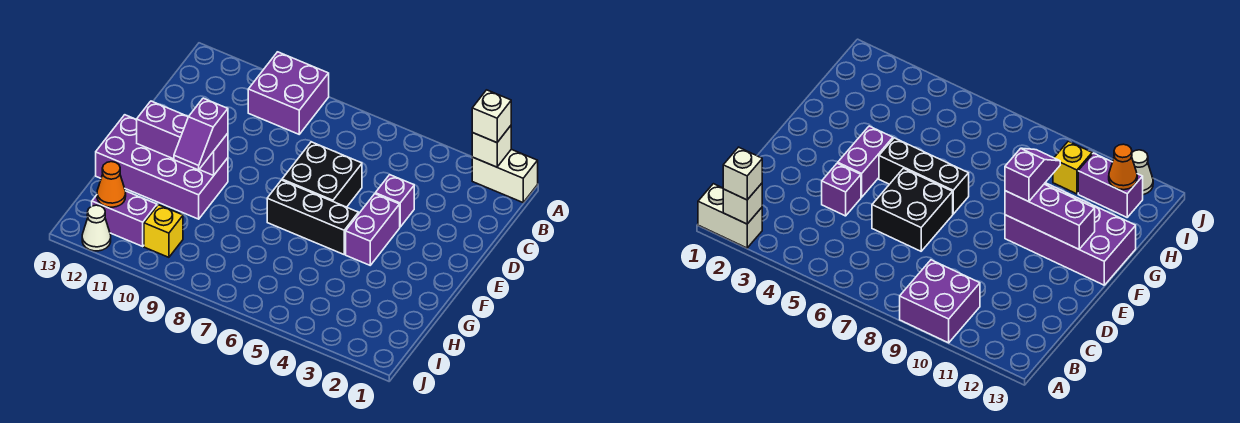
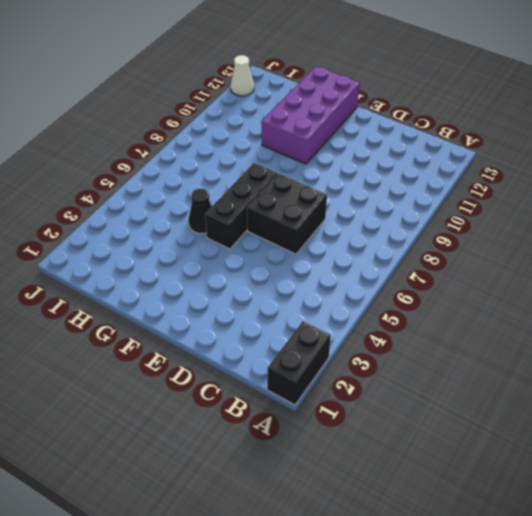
black 1x2 brick [267,321,331,405] -> white 1x2 brick [472,149,538,202]
black 1x1 cone [188,188,212,234] -> none
none -> purple 2x2 brick [248,52,329,134]
none -> purple 1x1 brick [375,175,414,227]
none -> purple 1x2 brick [346,194,400,265]

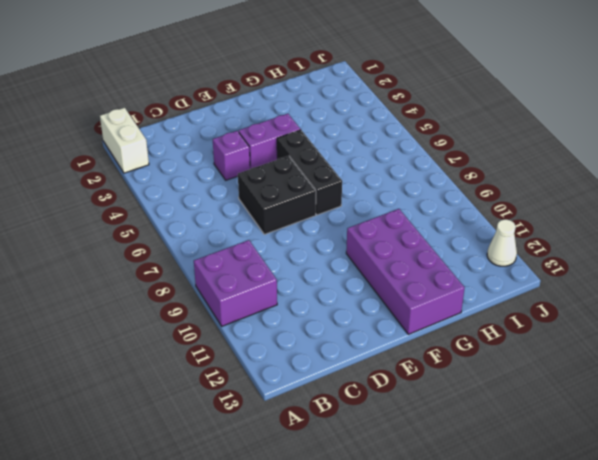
none -> yellow 1x1 brick [144,205,183,257]
none -> purple 1x2 brick [92,191,157,246]
none -> white 1x1 brick [472,126,511,167]

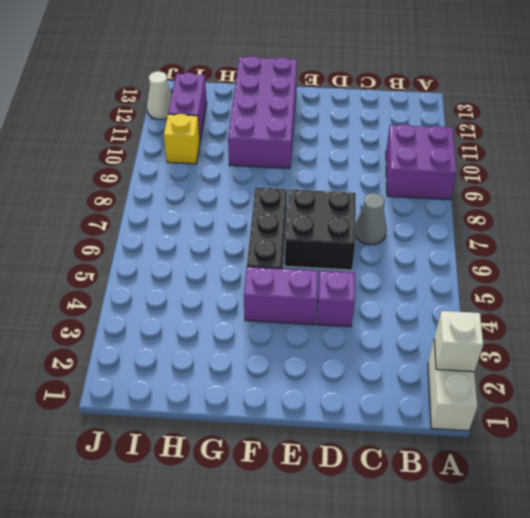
grey 1x1 cone [355,193,387,245] -> none
none -> purple 1x3 brick [137,101,228,175]
none -> orange 1x1 cone [97,162,126,207]
none -> white 1x1 brick [472,90,511,143]

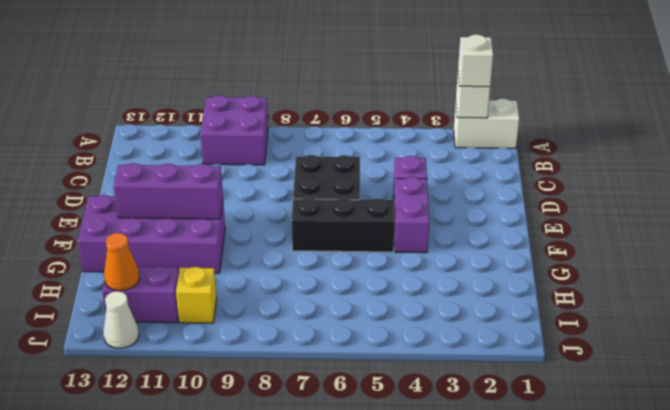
none -> purple 1x2 slope [174,98,228,170]

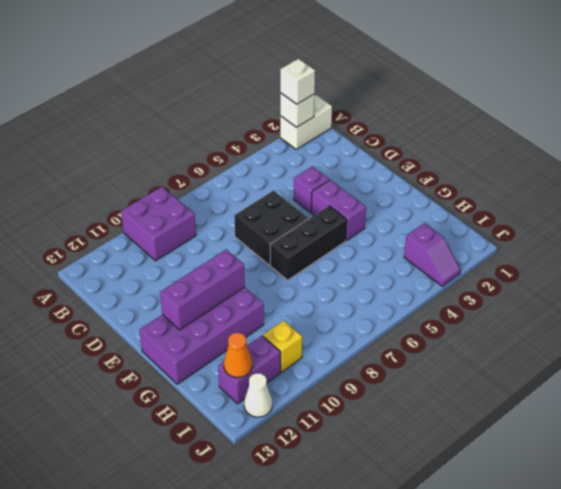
purple 1x2 slope [404,223,461,286] -> purple 1x2 slope moved to [174,98,228,170]

